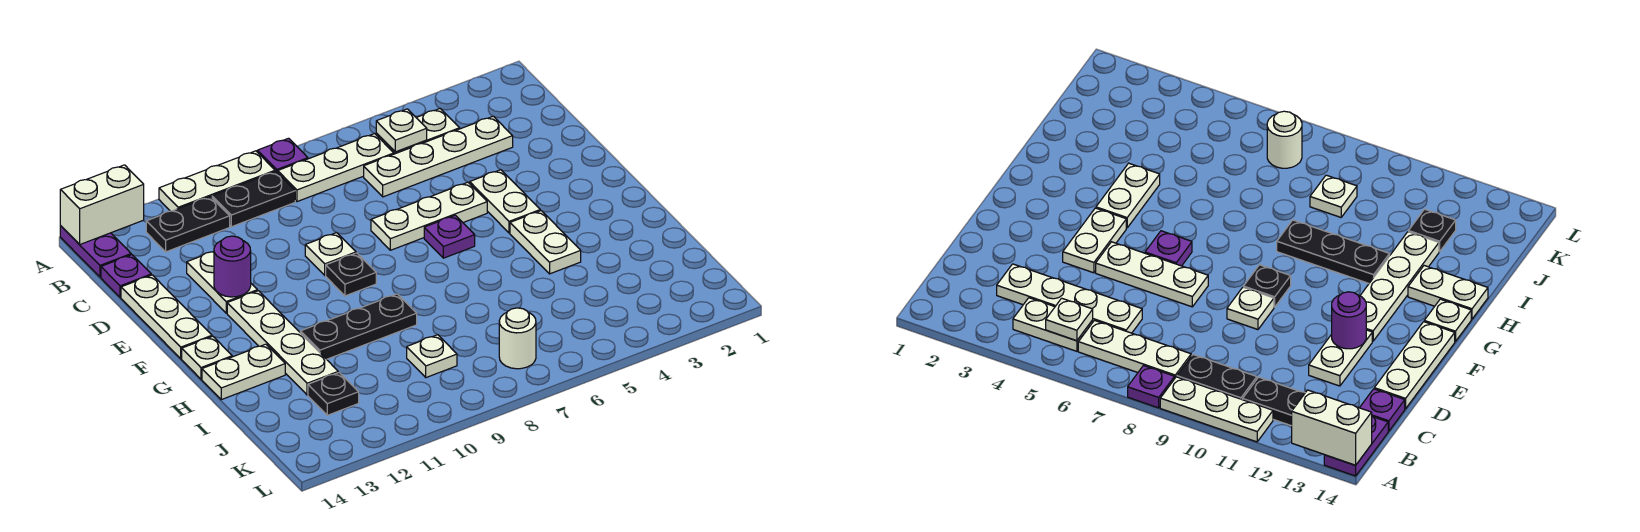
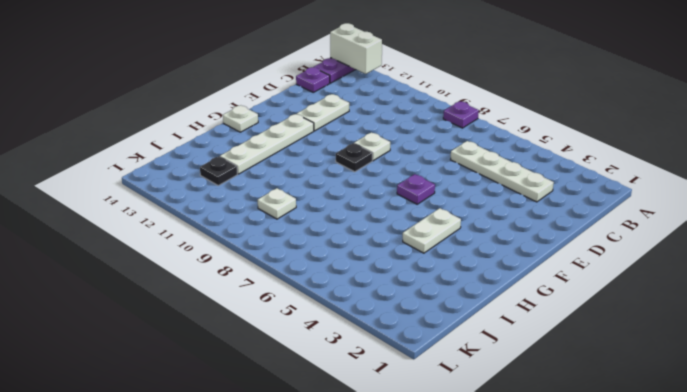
none -> white 1x3 plate [159,151,275,211]
none -> white 1x2 plate [376,109,460,154]
none -> white 1x3 plate [278,134,394,202]

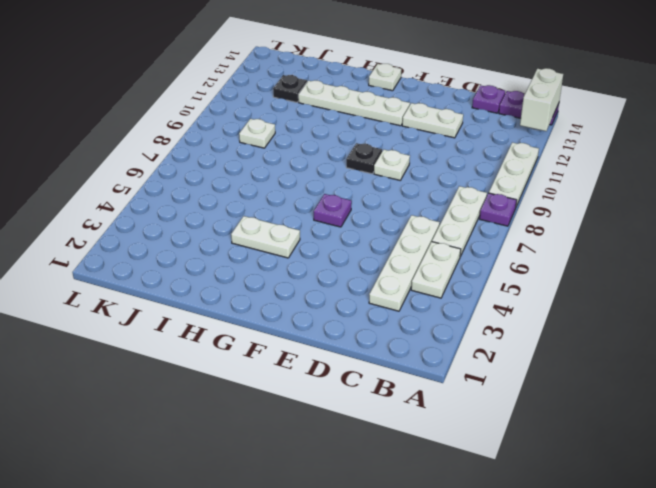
none -> black 1x2 plate [212,171,295,227]
none -> black 1x2 plate [146,196,230,252]
none -> white 1x3 plate [121,275,212,359]

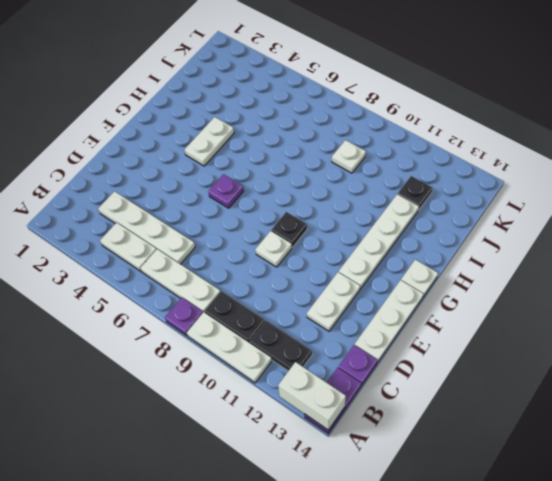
none -> white 1x2 plate [470,170,540,233]
none -> white 1x3 plate [371,182,487,250]
none -> black 1x3 plate [300,294,417,359]

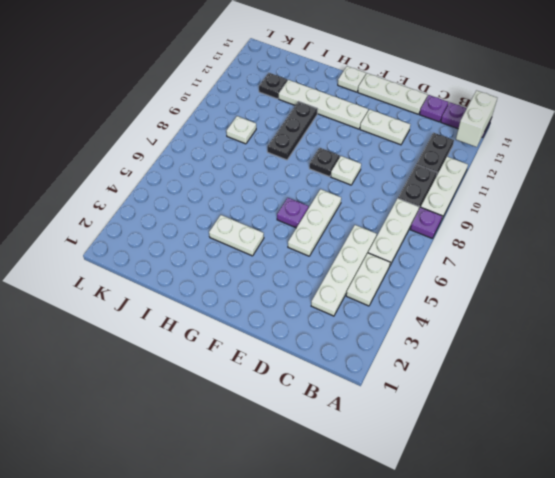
none -> white 1x2 plate [470,170,540,233]
none -> white 1x2 plate [202,344,285,400]
none -> white 1x1 round brick [499,308,536,369]

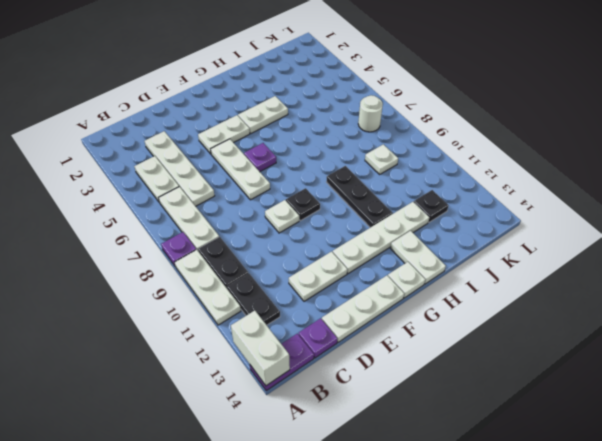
none -> white 1x1 plate [376,109,427,152]
none -> purple 1x1 round brick [214,236,251,297]

